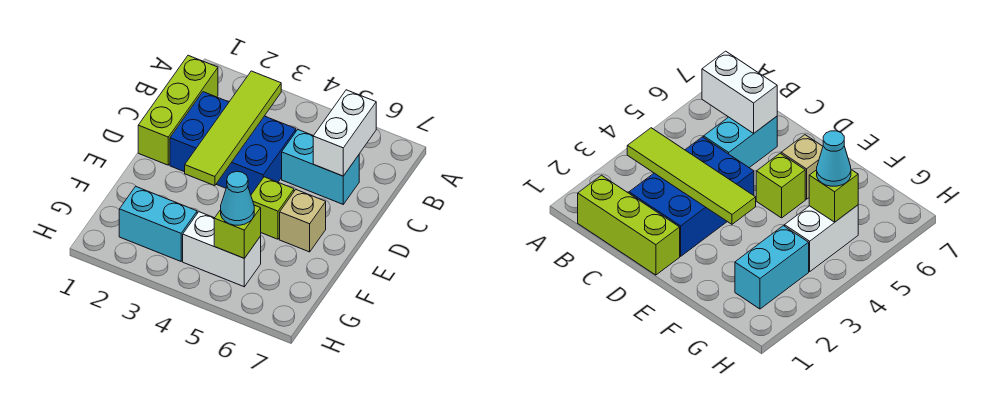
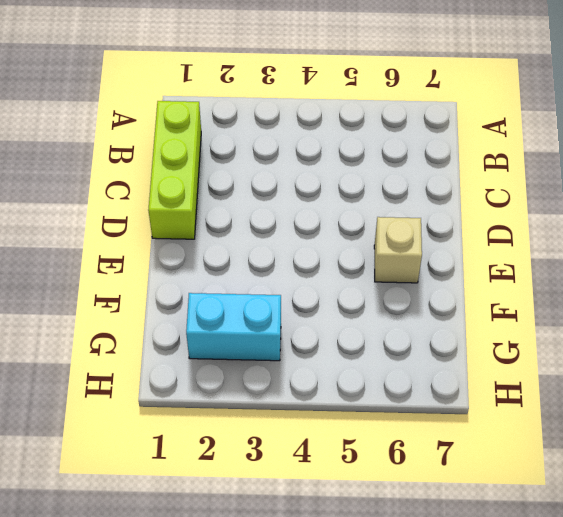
none -> blue 2x3 brick [170,92,296,194]
none -> cyan 1x2 brick [282,130,359,204]

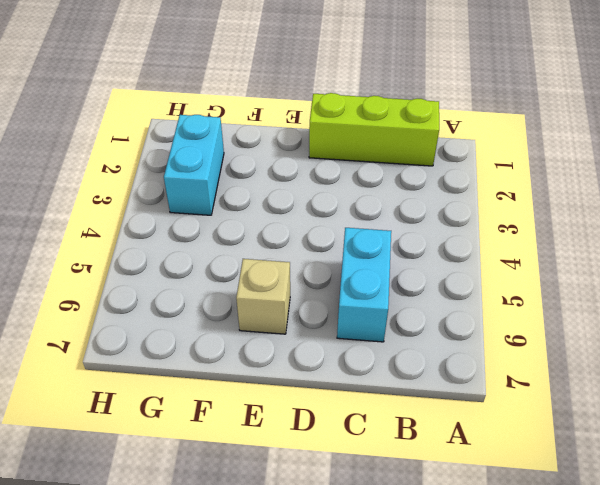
none -> blue 2x3 brick [170,92,296,194]
none -> lime 1x1 brick [251,177,294,239]

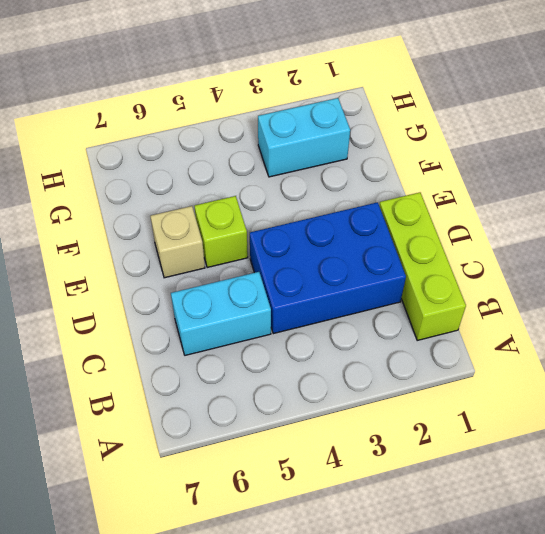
none -> white 1x2 brick [183,212,261,287]
none -> lime 1x4 tile [185,71,281,186]

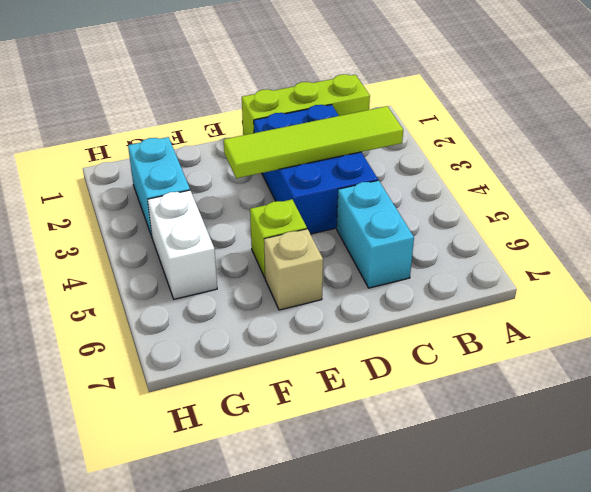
none -> white 1x2 brick [313,90,376,176]
none -> lime 1x1 brick [214,205,261,258]

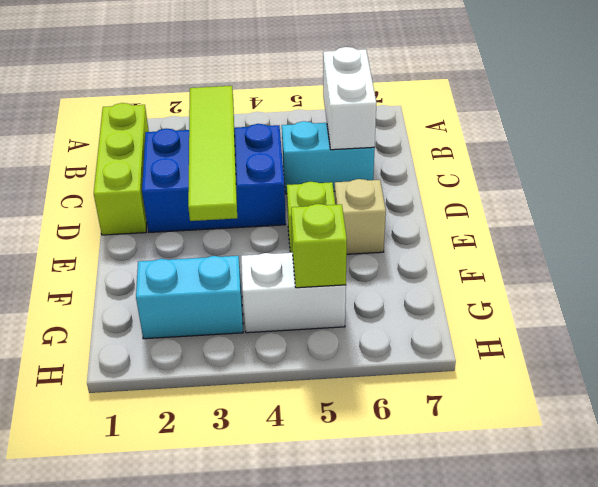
none -> cyan 1x1 cone [221,171,254,225]

